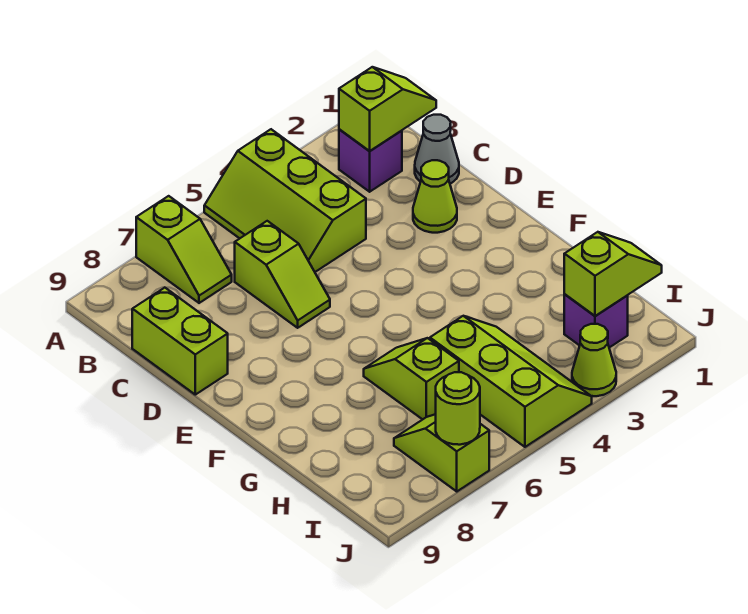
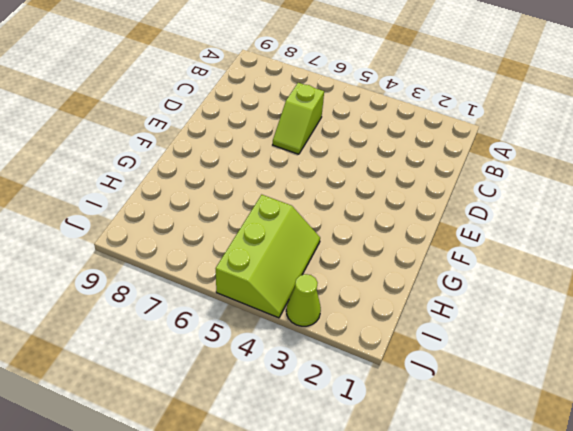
none -> lime 2x3 slope [204,129,366,272]
none -> lime 1x2 slope [136,196,232,303]
none -> purple 1x1 brick [339,129,402,192]

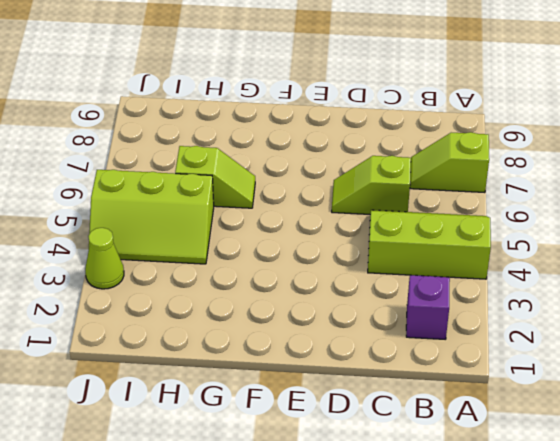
none -> grey 1x1 cone [415,115,459,184]
none -> lime 1x2 brick [132,288,228,395]
none -> lime 1x1 cone [413,160,457,233]

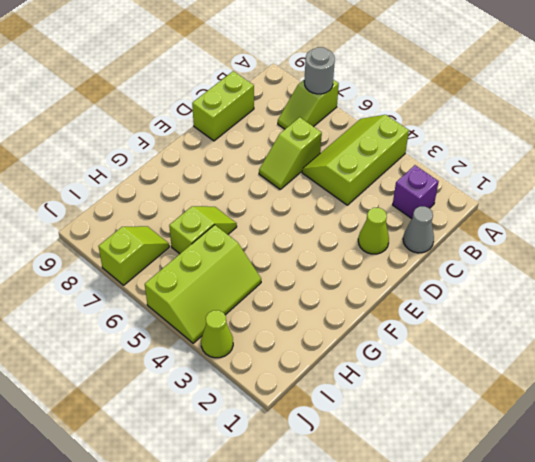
grey 1x1 round brick [304,47,335,94] -> none
none -> purple 1x1 brick [564,294,628,348]
none -> lime 1x2 slope [339,67,436,151]
none -> lime 1x2 slope [564,232,662,316]

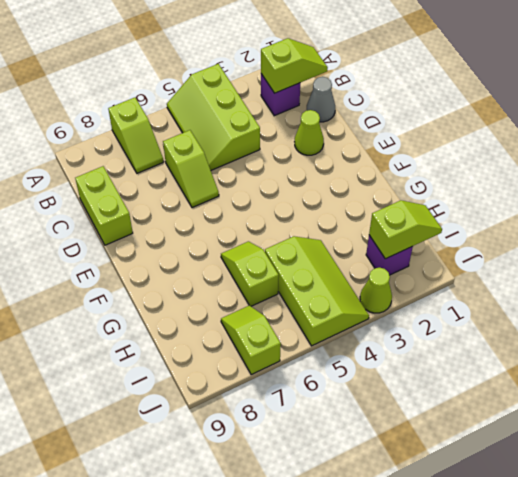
none -> lime 1x1 round brick [436,372,480,445]

